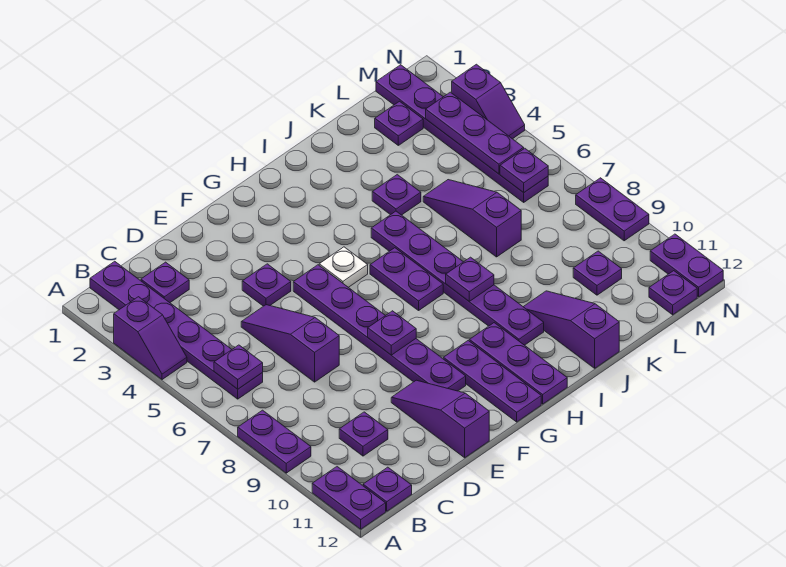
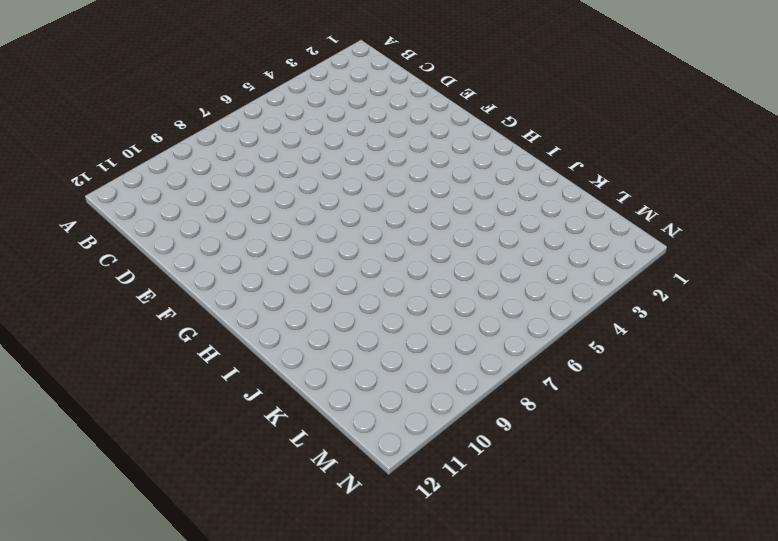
none -> purple 1x2 slope [114,297,187,380]
none -> purple 1x2 plate [238,410,311,473]
none -> purple 1x2 plate [312,467,386,529]
none -> purple 1x6 plate [90,261,263,399]

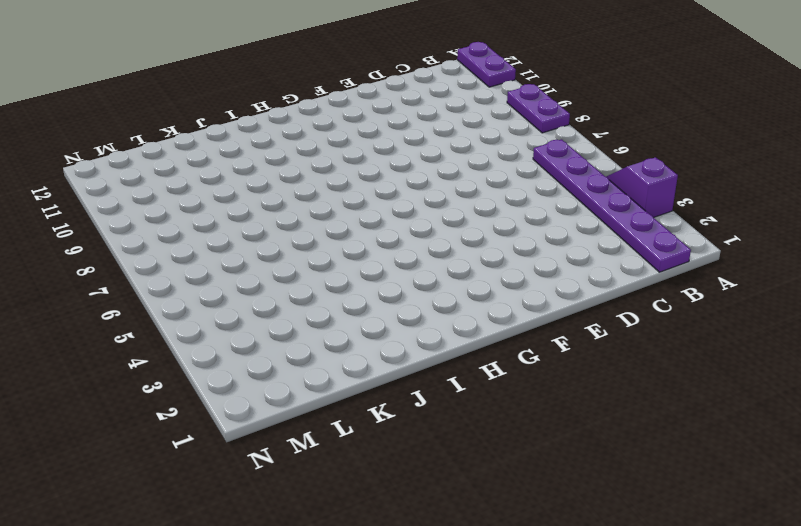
none -> purple 1x1 plate [363,467,412,511]
none -> purple 1x1 plate [141,262,189,303]
none -> purple 1x1 plate [339,412,388,456]
none -> purple 1x3 slope [241,305,339,382]

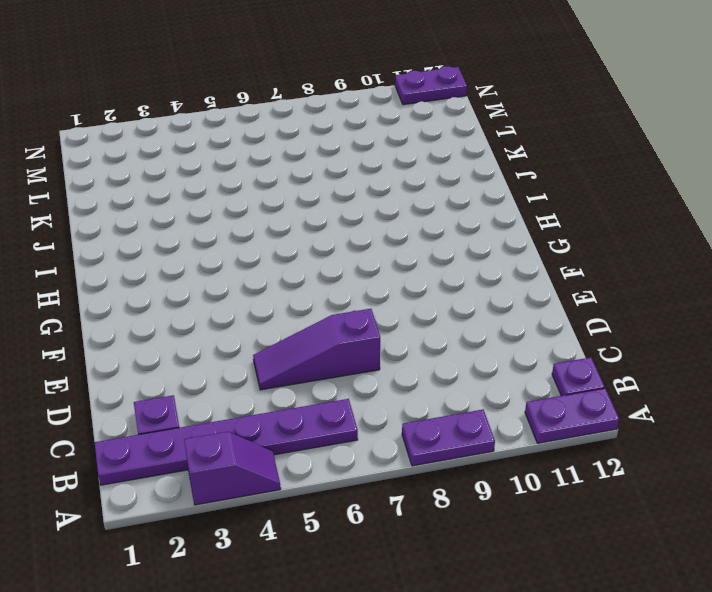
none -> purple 1x1 plate [339,412,388,456]
none -> purple 1x1 plate [242,264,291,306]
none -> purple 1x3 slope [391,380,489,458]
none -> purple 1x6 plate [293,265,466,391]

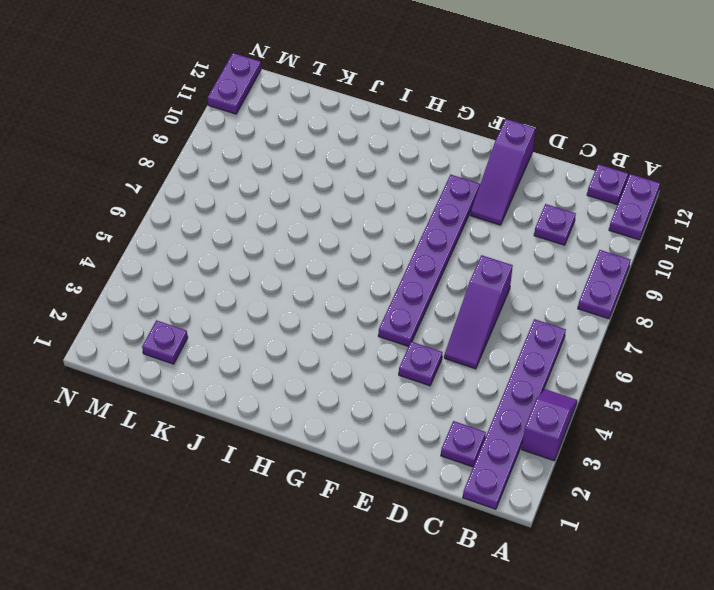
none -> white 1x1 plate [319,247,368,287]
none -> purple 1x3 plate [443,341,541,422]
none -> purple 1x2 plate [370,248,443,310]
none -> purple 1x3 plate [469,323,567,404]

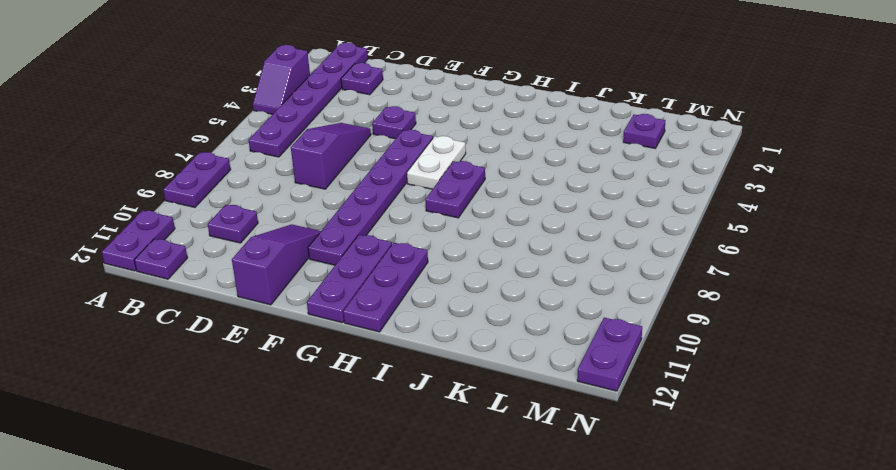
white 1x2 plate [407,136,466,189] -> white 1x1 plate [319,247,368,287]
none -> purple 1x6 plate [371,211,544,345]
none -> purple 1x1 plate [372,175,421,215]
none -> purple 1x3 slope [523,291,619,368]
none -> purple 1x3 slope [423,180,521,257]

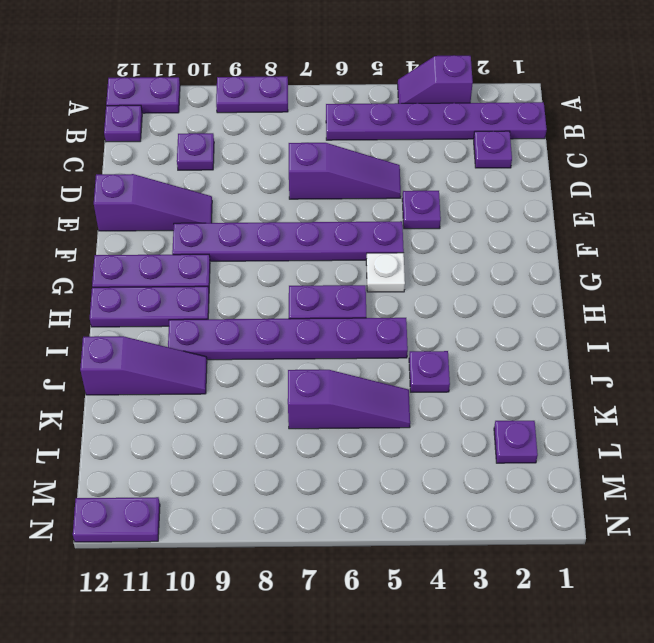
none -> purple 1x1 plate [573,251,622,295]
none -> purple 1x6 plate [376,65,548,202]
none -> purple 1x1 plate [649,271,697,315]
none -> purple 1x2 slope [452,64,525,139]

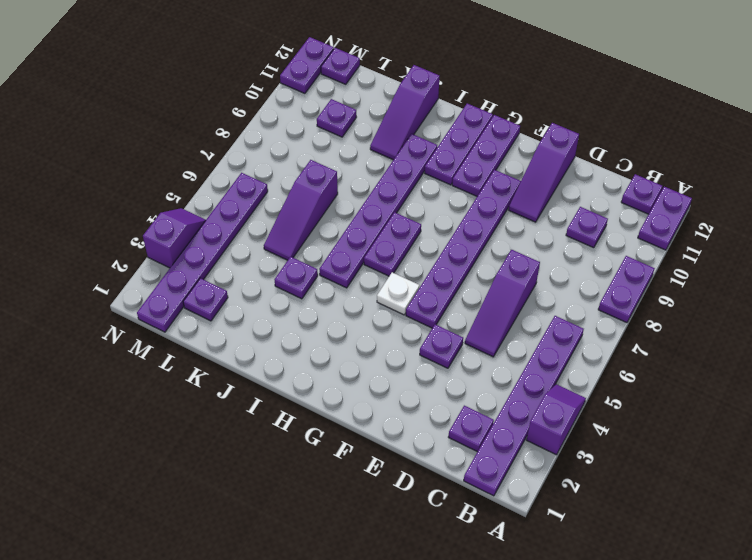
none -> purple 1x2 plate [576,178,649,241]
none -> purple 1x1 plate [214,345,263,389]
none -> purple 1x1 plate [368,311,416,355]
none -> purple 1x1 plate [446,257,494,301]

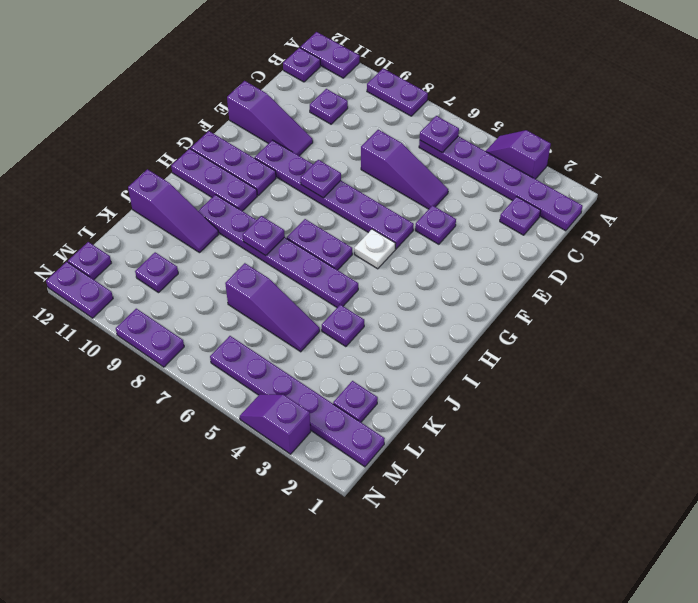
none -> purple 1x3 plate [426,92,524,174]
none -> purple 1x1 plate [500,148,548,193]

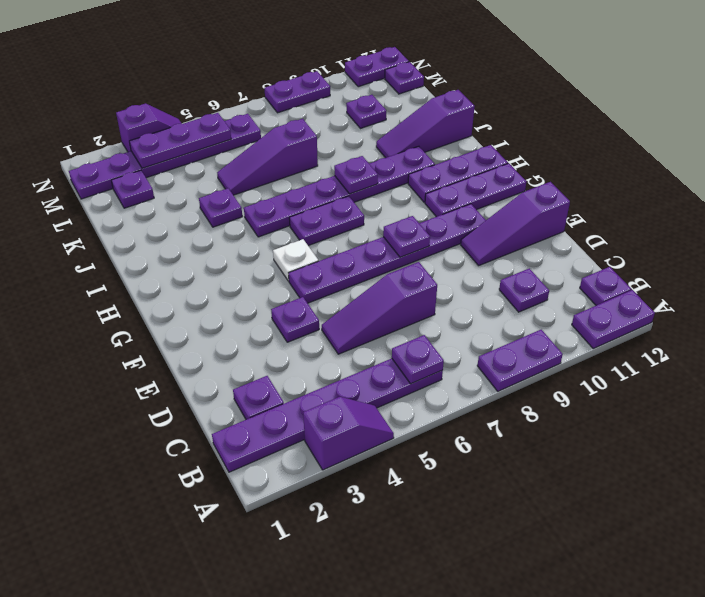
none -> purple 1x1 plate [500,148,548,193]

